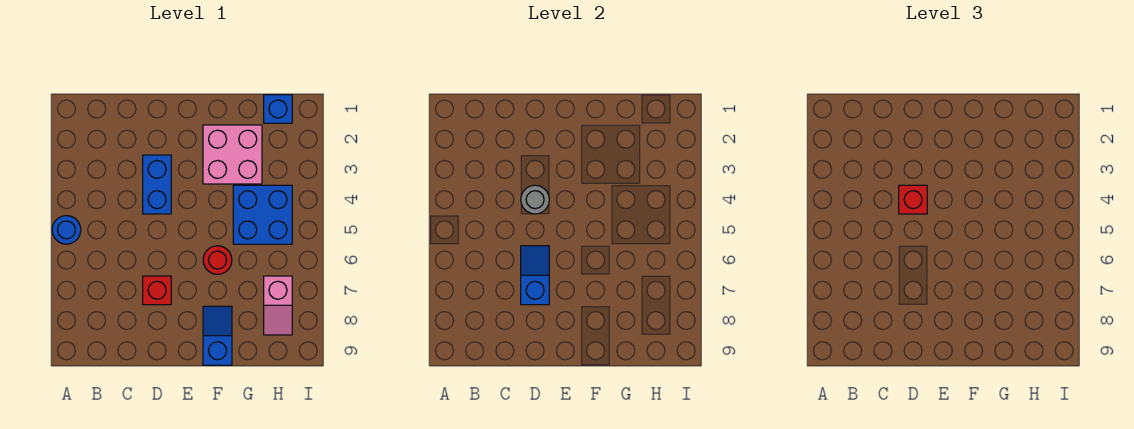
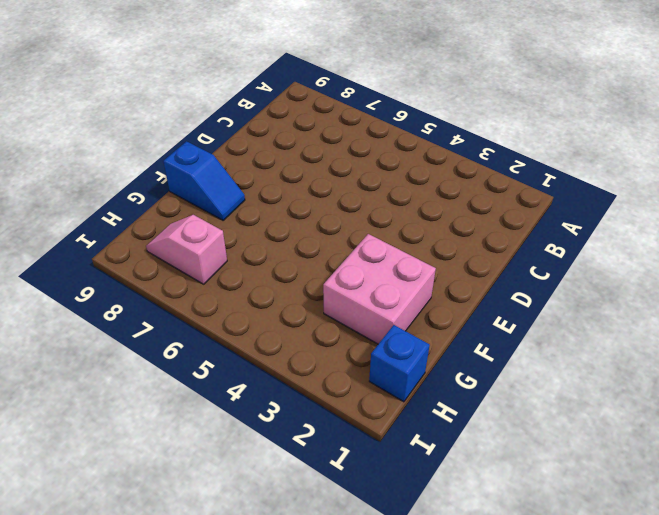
none -> blue 1x1 round brick [52,216,81,244]
none -> blue 1x2 brick [143,155,171,214]
none -> red 1x1 brick [143,276,171,305]

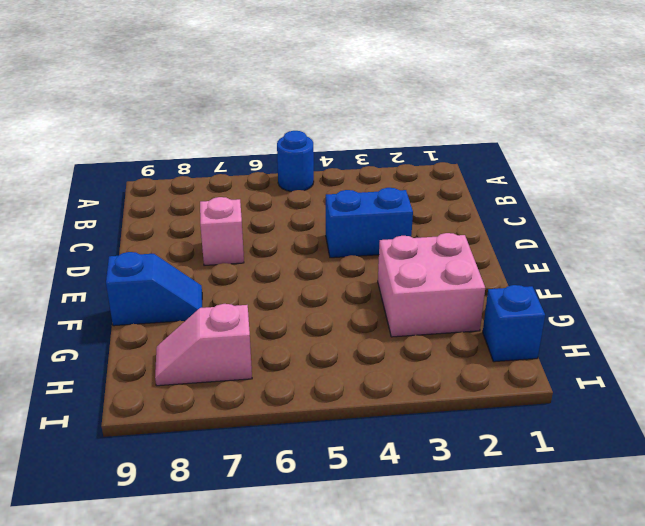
pink 1x1 brick [200,197,244,265] -> red 1x1 brick [143,276,171,305]
none -> red 1x1 round brick [203,246,232,274]
none -> blue 2x2 brick [233,185,292,244]
none -> grey 1x1 round brick [521,185,549,214]

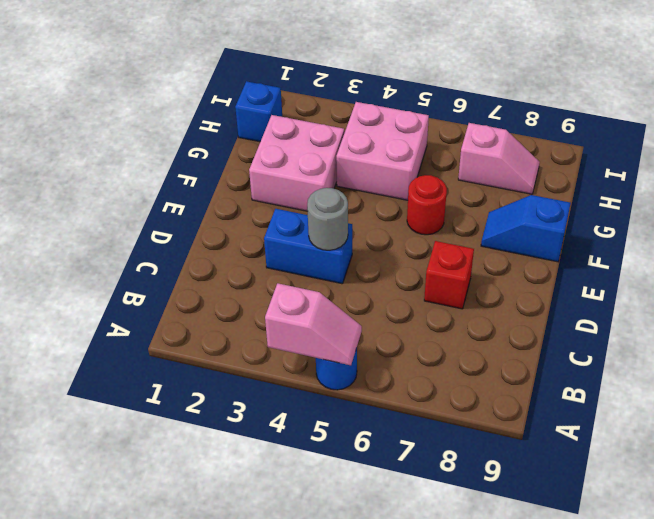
pink 1x2 slope [265,283,362,365] -> none
pink 2x2 brick [336,102,429,200] -> blue 2x2 brick [233,185,292,244]
none -> blue 1x2 slope [521,246,549,305]
none -> red 1x1 brick [899,185,927,214]

